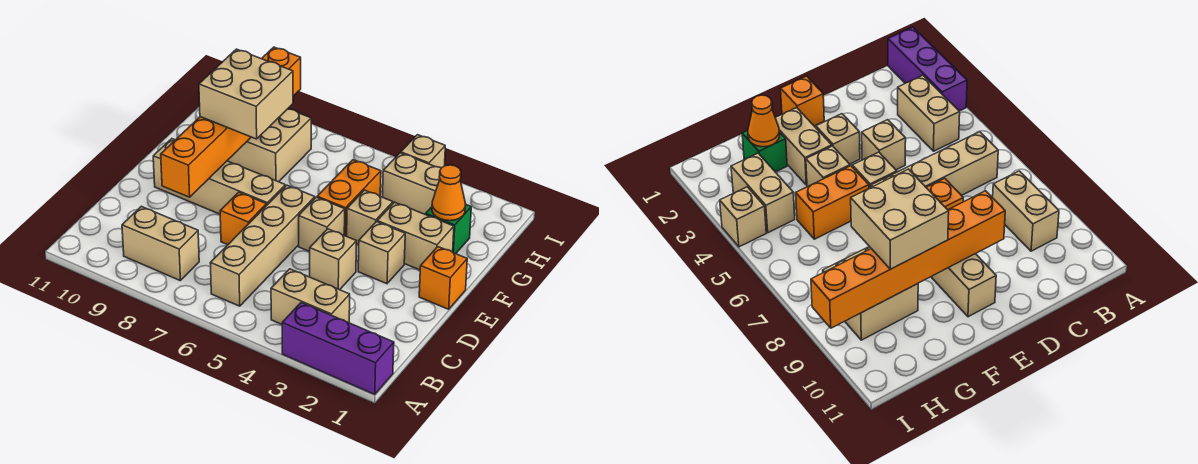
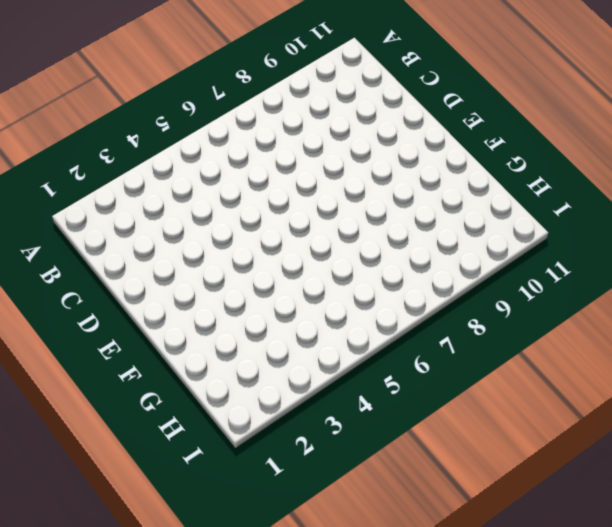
none -> purple 1x3 brick [282,303,394,394]
none -> tan 1x2 brick [271,269,350,324]
none -> tan 1x4 brick [210,185,315,306]

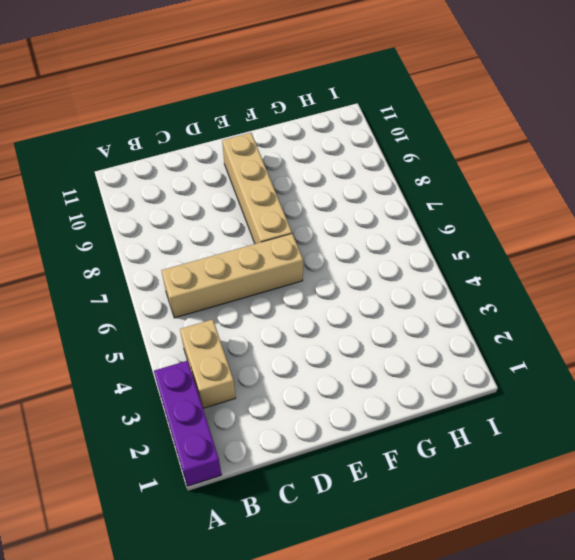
none -> tan 1x2 brick [122,206,199,280]
none -> tan 1x1 brick [310,229,357,290]
none -> orange 1x1 brick [220,192,267,245]

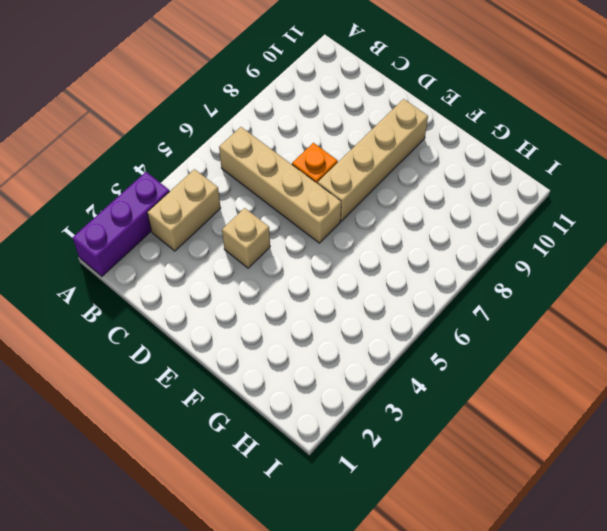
none -> tan 1x2 brick [122,206,199,280]
none -> orange 1x1 brick [419,247,467,309]
none -> tan 1x1 brick [358,222,405,284]

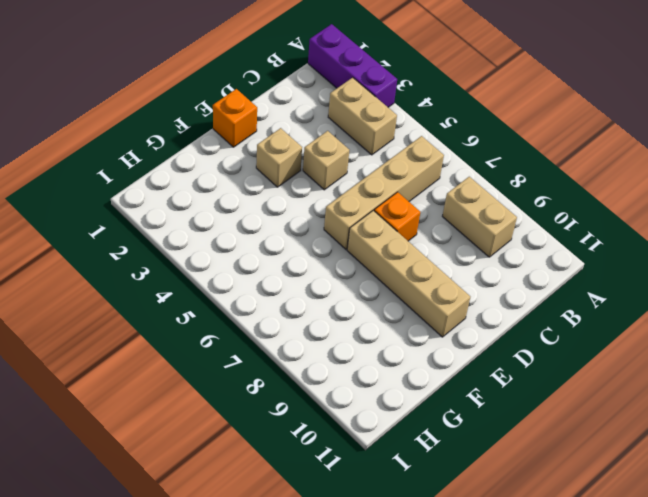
none -> tan 1x1 brick [299,197,345,252]
none -> tan 1x2 brick [377,202,454,270]
none -> tan 1x1 brick [347,190,393,245]

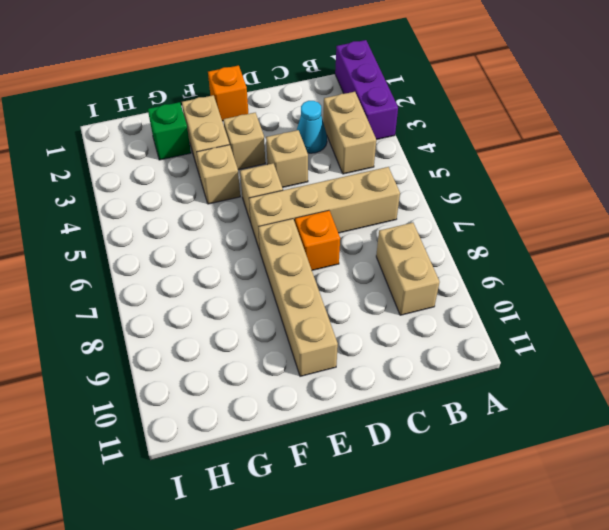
cyan 1x1 cone [297,101,327,153] -> none
none -> orange 1x2 brick [317,160,381,236]
none -> tan 2x2 brick [227,109,311,182]
none -> tan 1x2 brick [383,153,441,215]

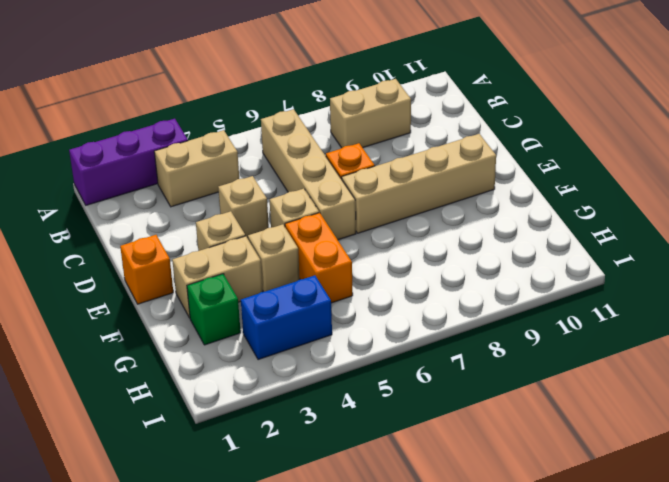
blue 1x2 brick [241,275,332,360] -> tan 1x2 brick [383,153,441,215]
none -> tan 2x2 brick [227,109,311,182]
none -> tan 1x1 brick [401,135,445,168]
none -> orange 1x6 brick [161,47,301,197]

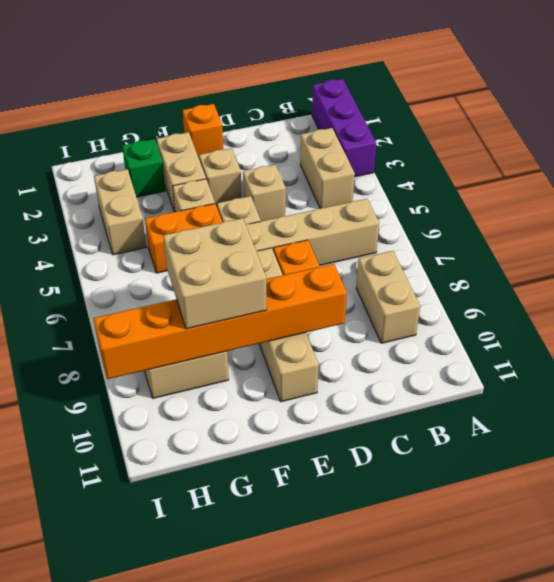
none -> tan 1x1 brick [401,135,445,168]
none -> orange 1x1 cone [432,165,466,221]

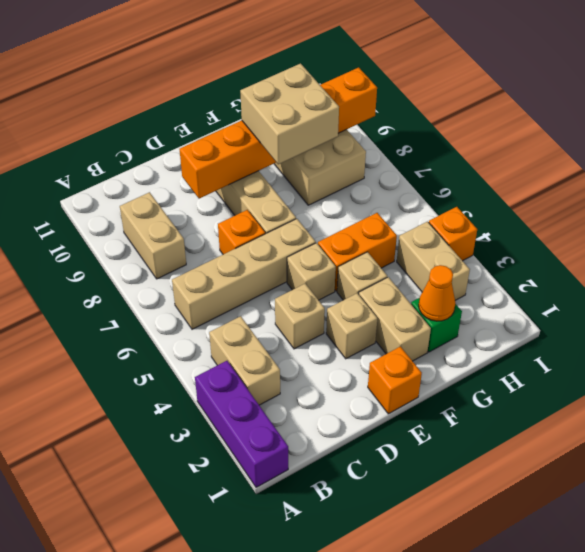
orange 1x1 brick [429,207,477,261] -> tan 1x1 brick [401,135,445,168]

